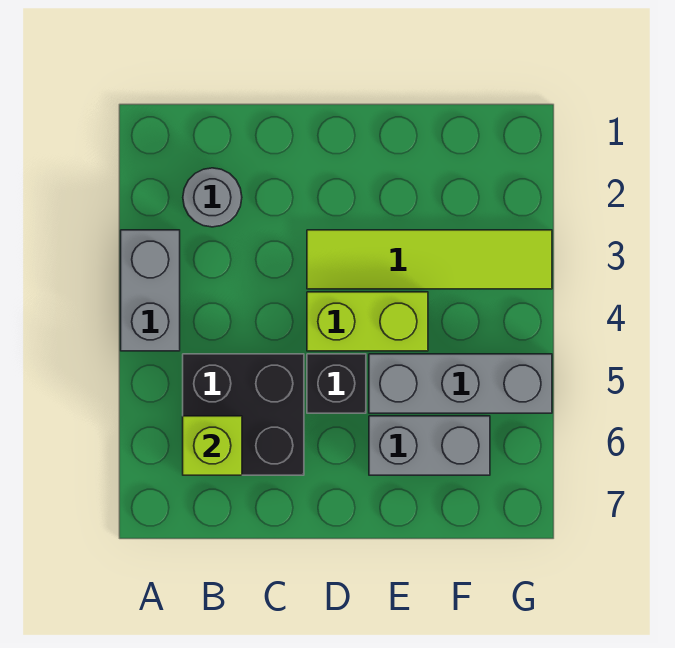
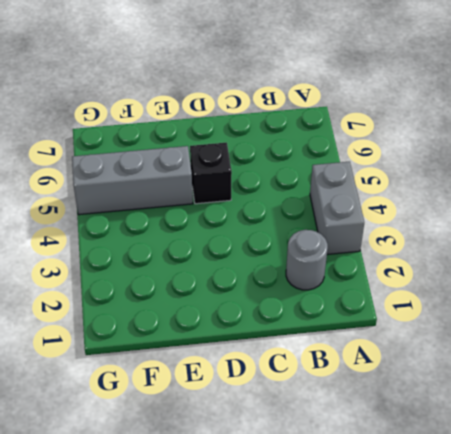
none -> black 2x2 brick [183,354,304,475]
none -> lime 1x4 tile [307,230,552,289]

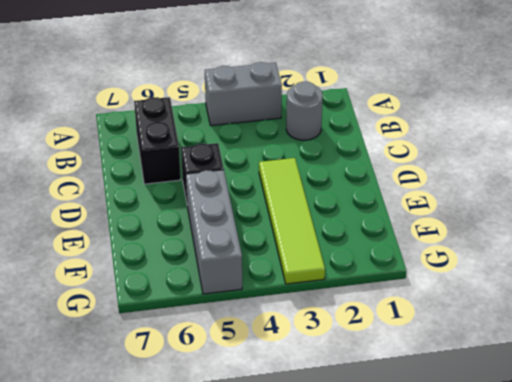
black 1x2 brick [134,97,181,184] -> black 2x2 brick [183,354,304,475]
none -> lime 1x2 brick [307,292,428,351]
none -> grey 1x2 brick [369,416,490,475]

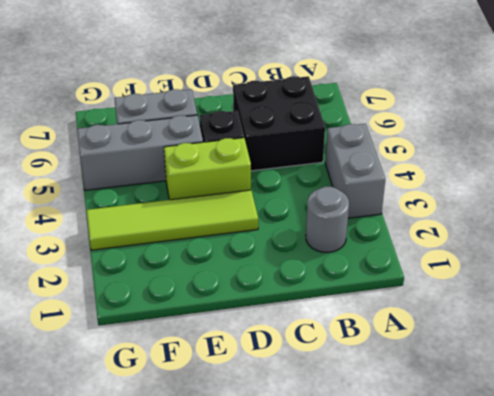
none -> lime 1x1 brick [183,416,242,475]

